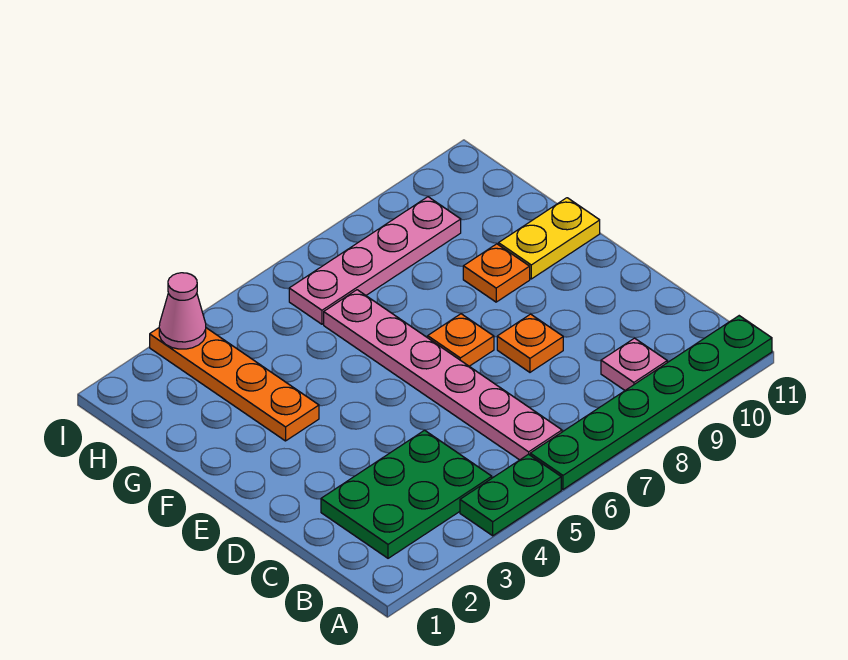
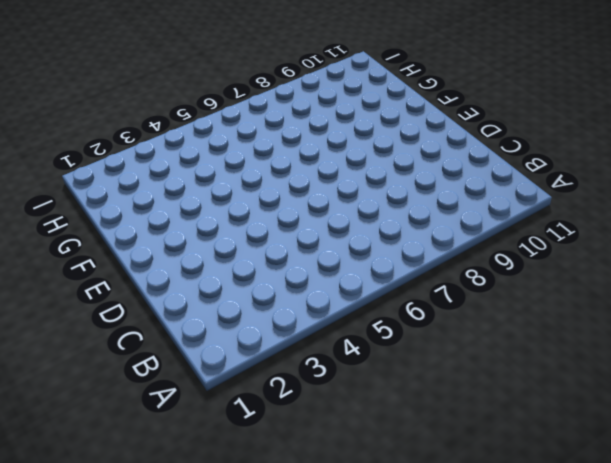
none -> green 1x2 plate [460,454,561,536]
none -> green 1x6 plate [530,316,772,489]
none -> green 2x3 plate [321,430,492,558]

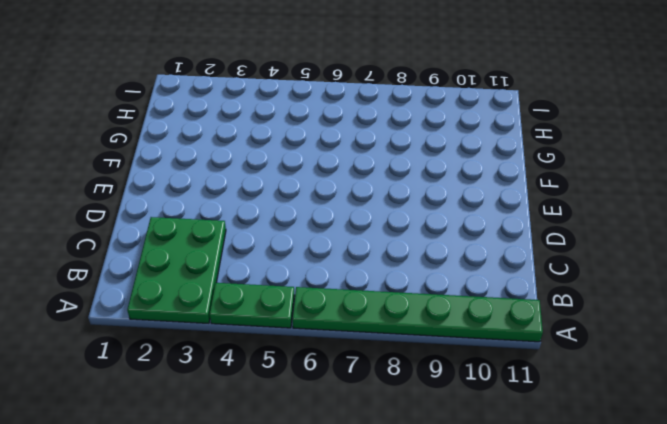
green 2x3 plate [127,217,226,323] -> green 2x3 plate turned to [321,430,492,558]
none -> pink 1x6 plate [324,290,562,460]
none -> pink 1x1 plate [601,338,667,390]
none -> orange 1x1 plate [497,314,563,372]

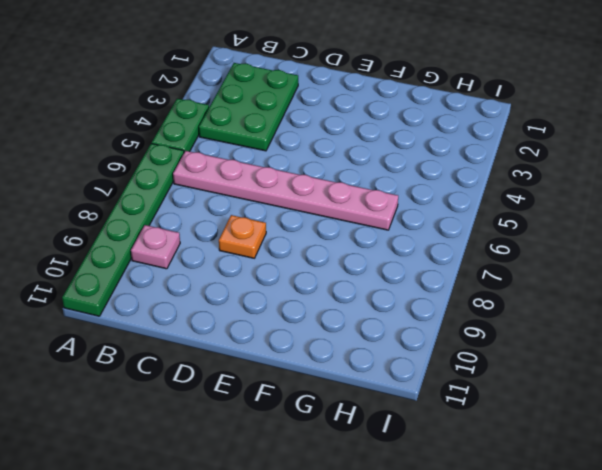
none -> orange 1x1 plate [428,314,494,366]
none -> orange 1x4 plate [150,328,319,441]
none -> orange 1x1 plate [463,244,530,302]

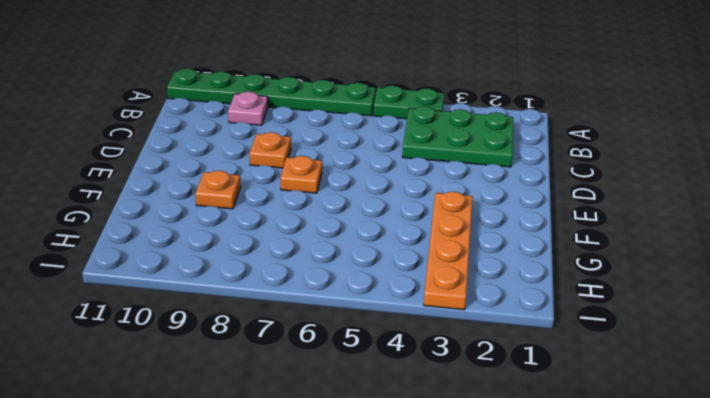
none -> pink 1x6 plate [324,290,562,460]
none -> yellow 1x2 plate [499,198,600,279]
none -> pink 1x4 plate [289,197,461,324]

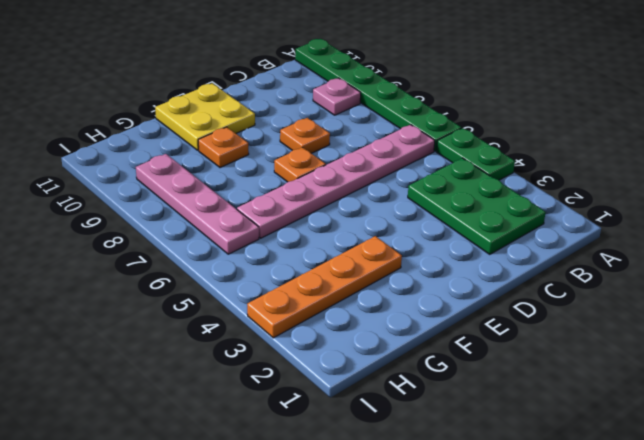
yellow 2x2 plate [155,83,255,150] -> yellow 1x2 plate [499,198,600,279]
none -> pink 1x1 cone [159,273,206,349]

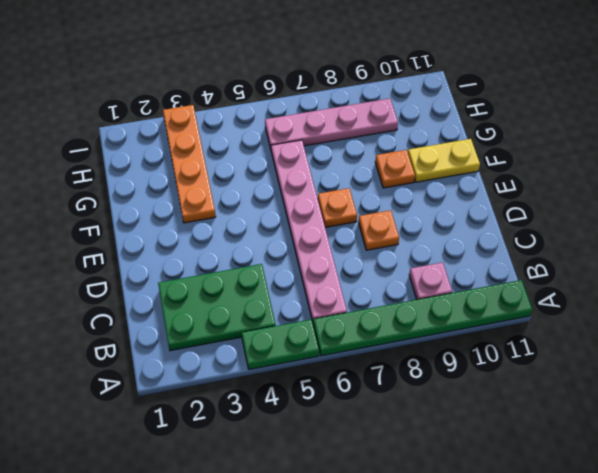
none -> pink 1x1 cone [159,273,206,349]

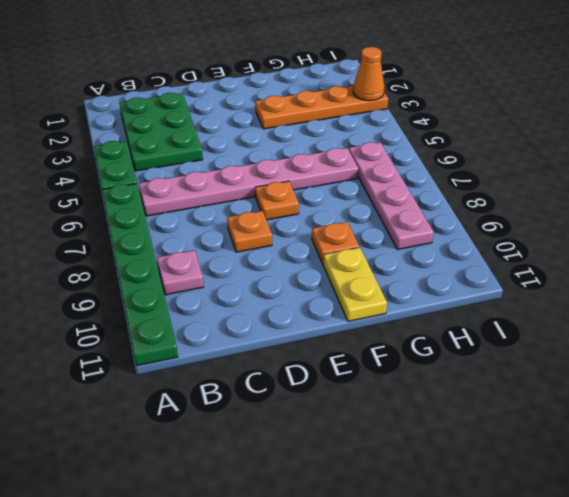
orange 1x1 cone [353,47,384,101] -> pink 1x1 cone [159,273,206,349]

